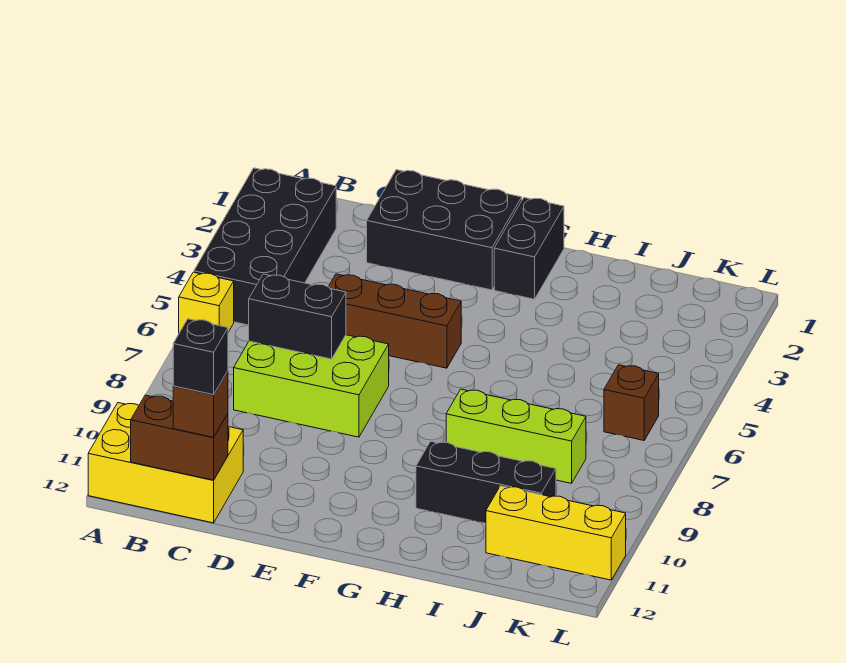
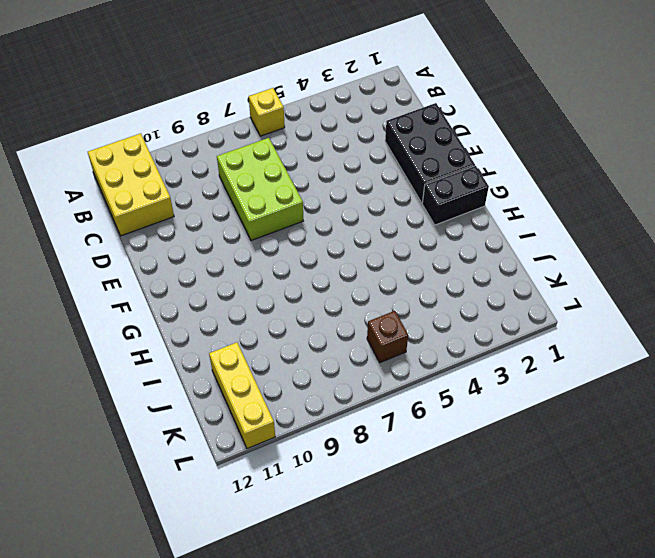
none -> black 2x4 brick [194,168,336,325]
none -> brown 1x3 brick [328,274,461,368]
none -> lime 1x3 brick [446,389,586,483]

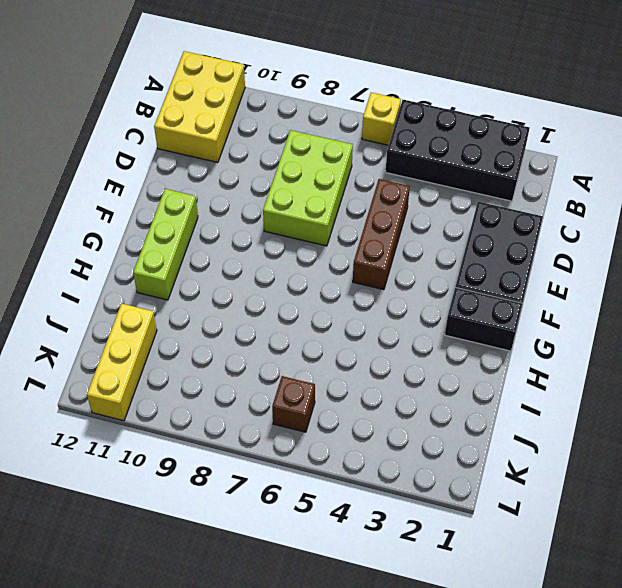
lime 1x3 brick [133,189,198,300] -> lime 1x3 brick moved to [446,389,586,483]
none -> black 1x3 brick [416,441,556,524]
none -> brown 1x2 brick [131,395,228,480]
none -> black 1x2 brick [249,274,346,359]

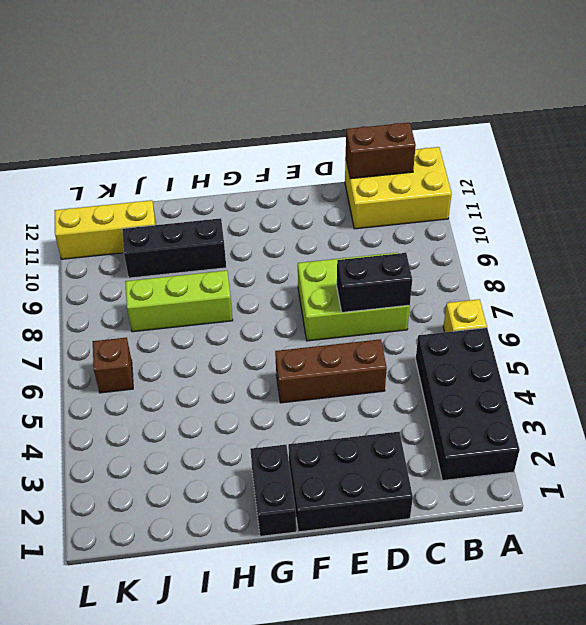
none -> brown 1x1 brick [173,371,228,437]
none -> black 1x1 brick [173,319,228,395]

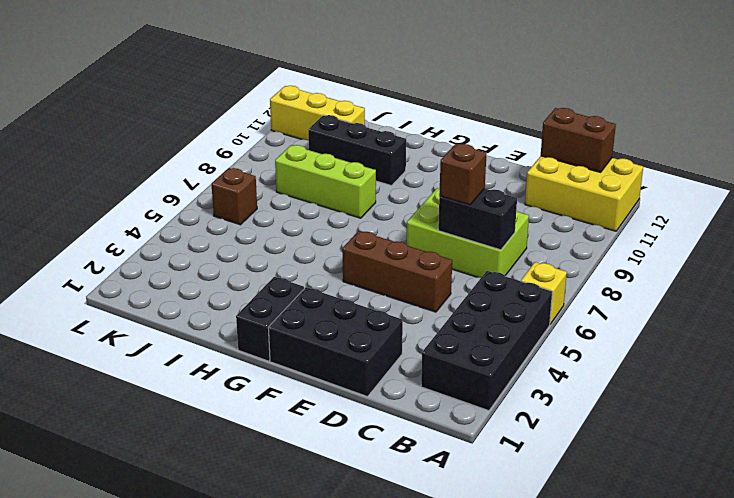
brown 1x1 brick [439,144,487,205] -> brown 1x1 brick moved to [173,371,228,437]
none -> black 1x1 brick [173,319,228,395]

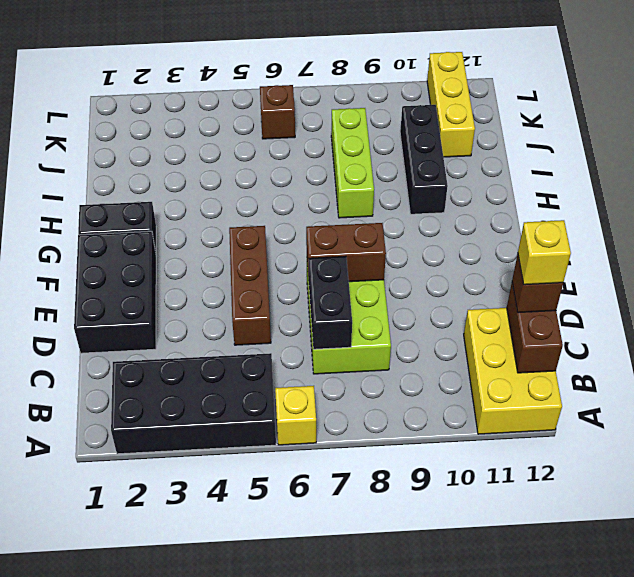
yellow 1x1 brick [518,220,571,285] -> black 1x1 brick [173,319,228,395]
brown 1x2 brick [306,223,386,282] -> none

